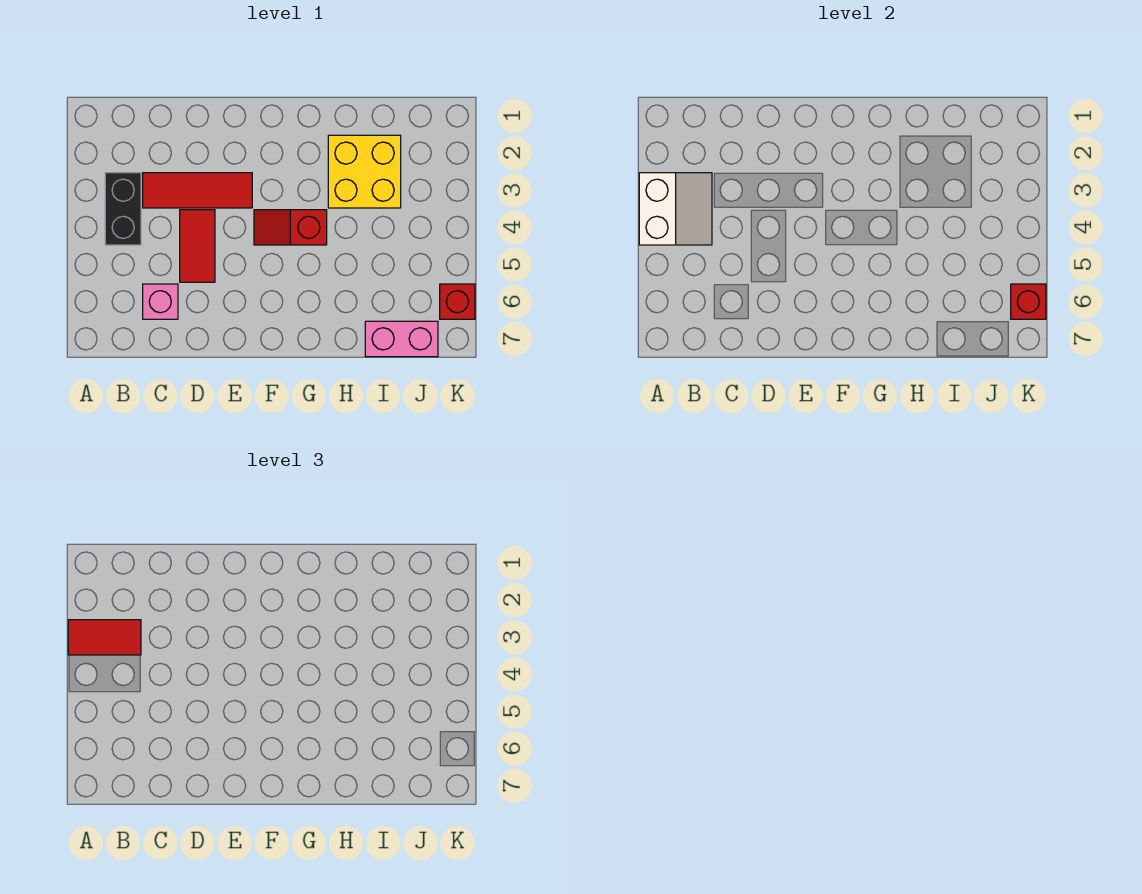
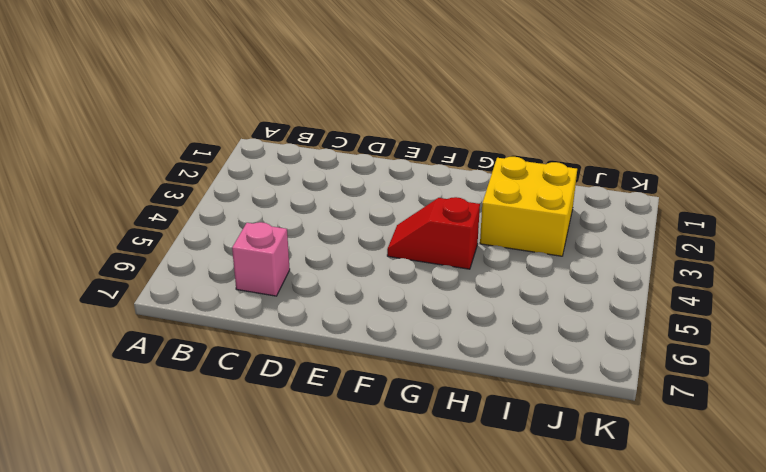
none -> black 1x2 brick [105,173,141,245]
none -> red 1x3 tile [143,173,252,208]

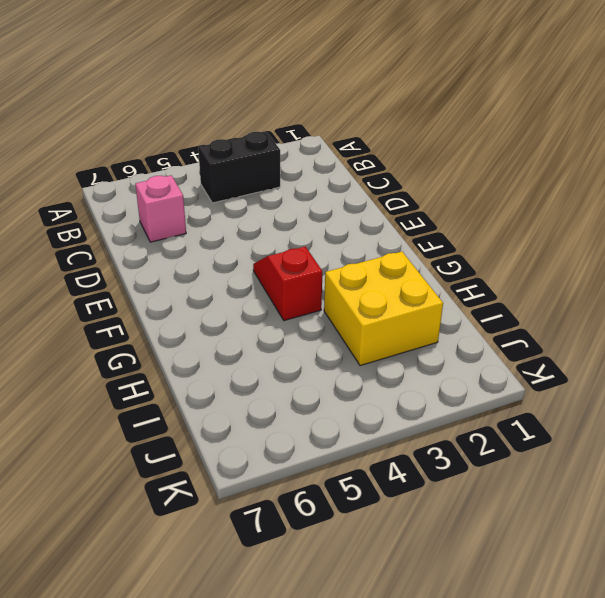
none -> red 1x3 tile [143,173,252,208]
none -> red 1x2 tile [180,210,215,282]

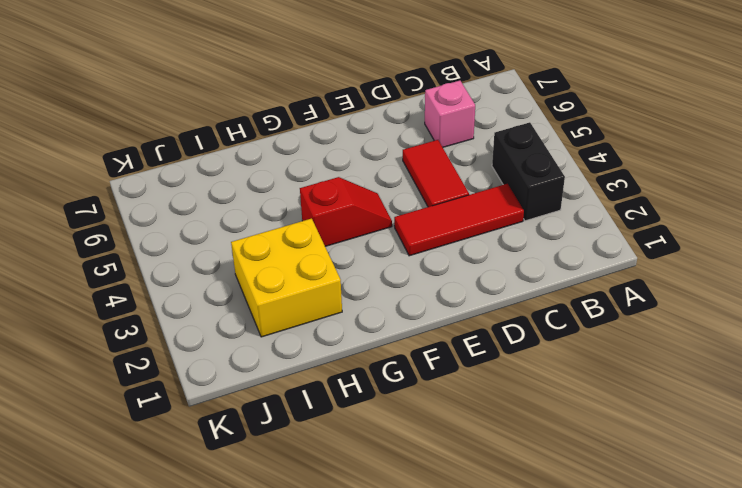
none -> pink 1x2 brick [365,321,438,357]
none -> red 1x1 brick [440,284,475,319]

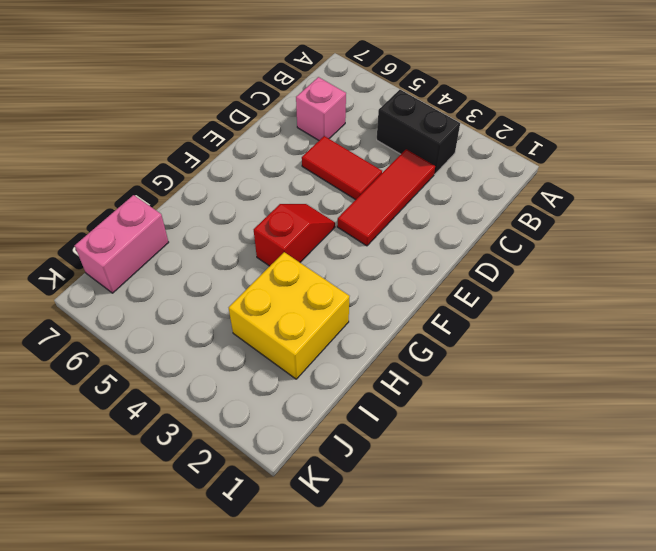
none -> red 1x1 brick [440,284,475,319]
none -> white 2x2 slope [639,173,712,245]

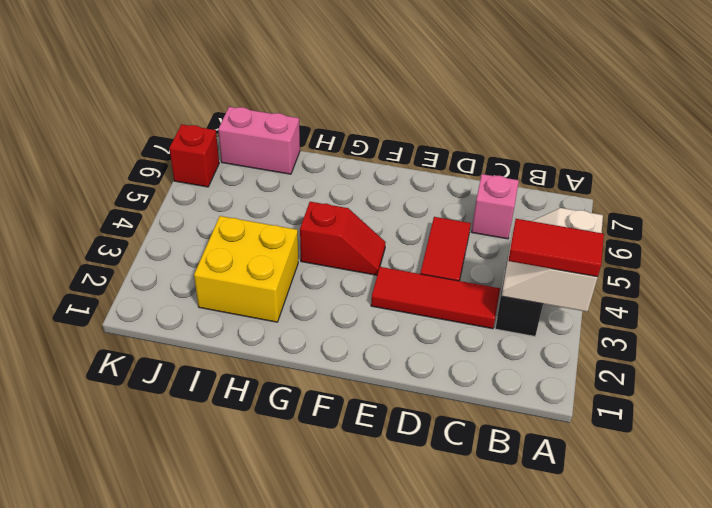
none -> red 1x1 brick [1011,284,1046,319]

